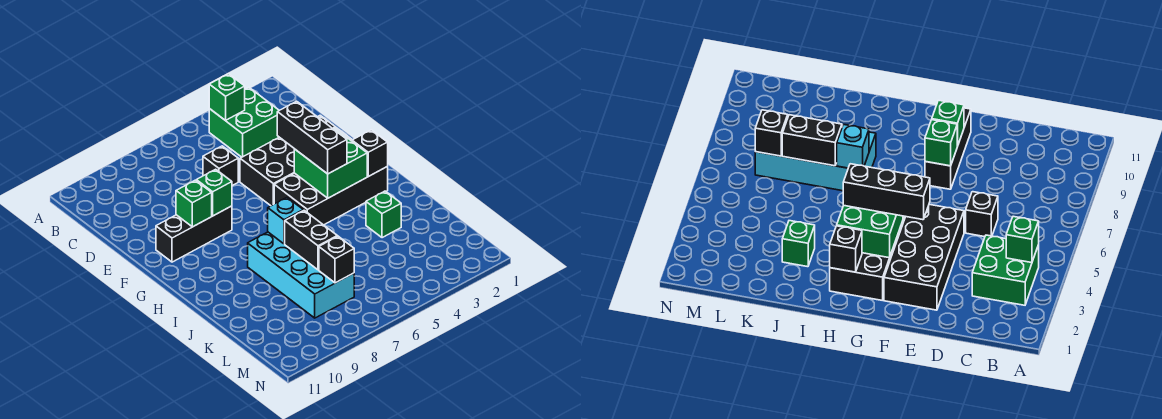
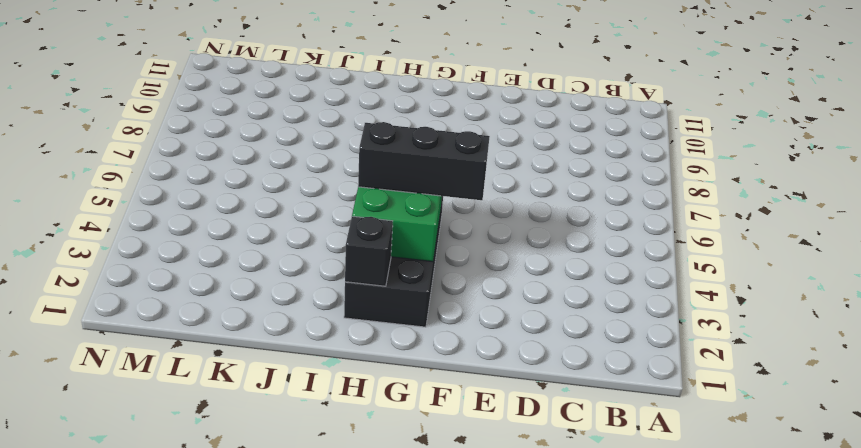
none -> green 2x2 brick [209,87,279,157]
none -> black 1x1 brick [203,146,238,186]
none -> black 2x4 brick [240,115,352,206]

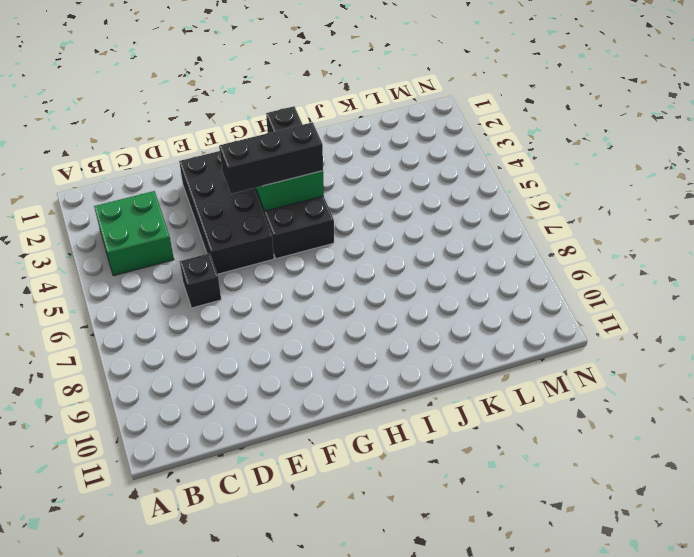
none -> black 1x3 brick [156,206,232,262]
none -> cyan 2x4 brick [248,232,354,318]
none -> green 1x1 brick [366,191,401,238]

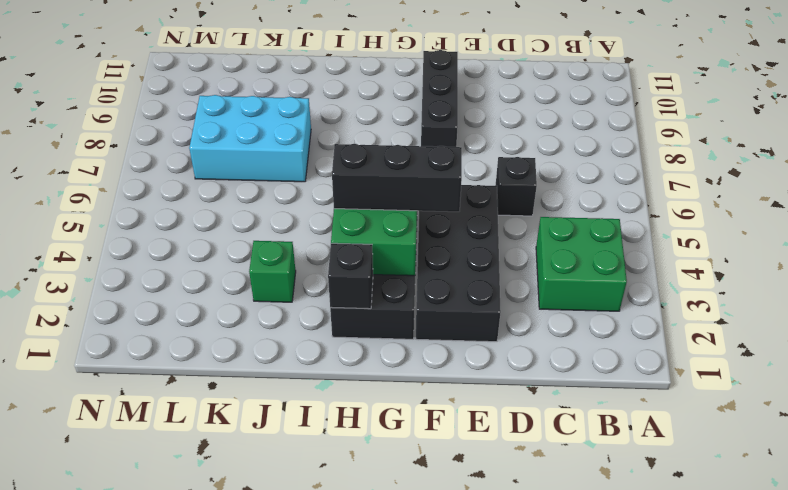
cyan 2x3 brick [189,95,311,182] -> cyan 2x4 brick [248,232,354,318]
none -> green 1x1 brick [209,74,245,121]
none -> green 1x1 brick [196,169,232,216]
none -> green 1x1 brick [176,180,212,227]

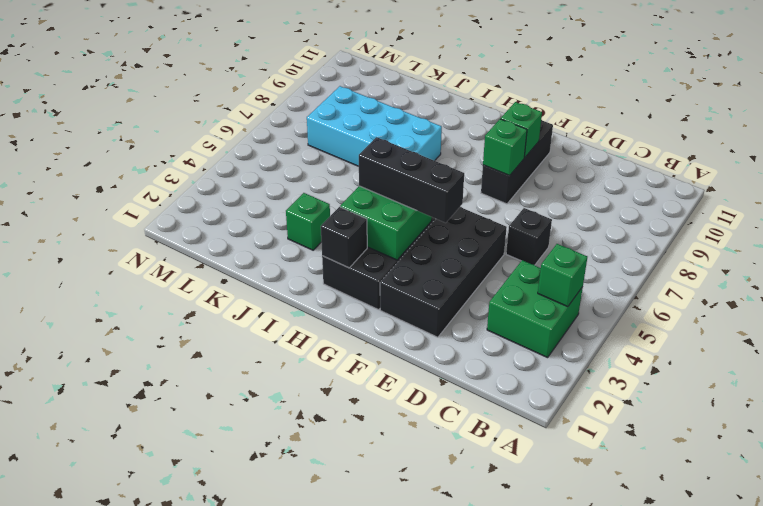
none -> cyan 1x1 brick [268,198,303,244]
none -> black 1x2 brick [285,210,337,270]
none -> black 1x1 brick [319,236,354,283]

